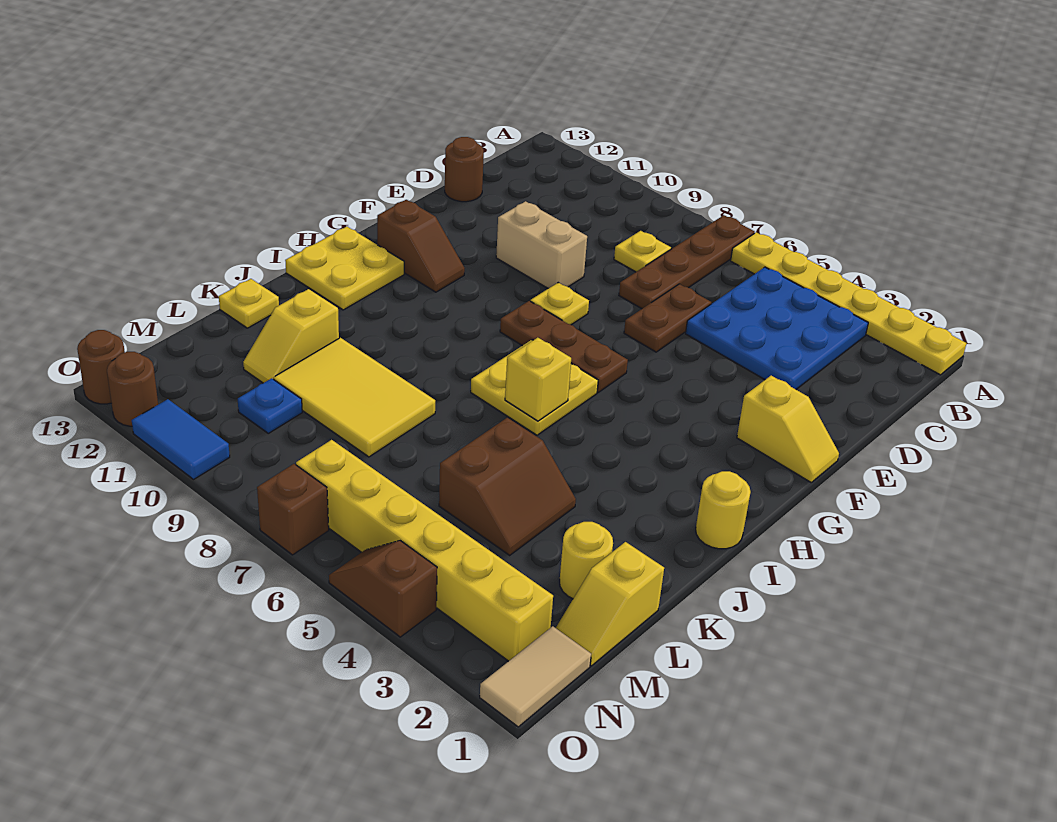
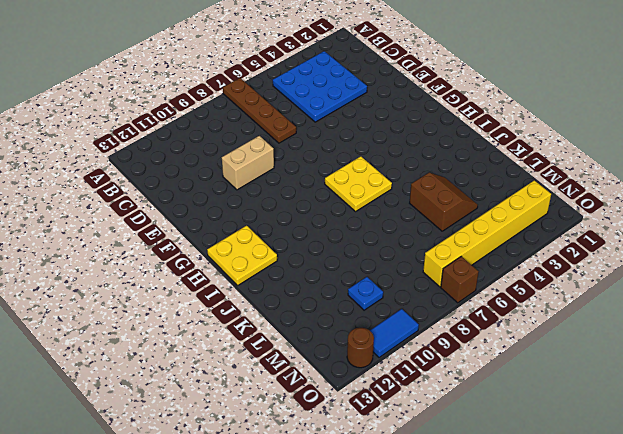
none -> yellow 1x6 plate [731,232,966,375]
none -> yellow 1x1 plate [614,231,671,272]
none -> brown 1x2 plate [624,284,711,352]

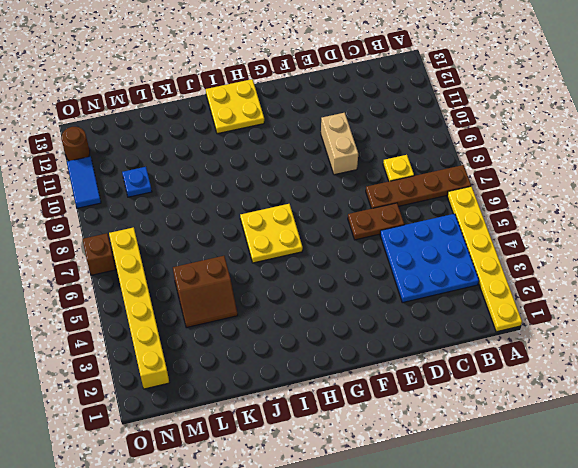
none -> brown 1x1 round brick [445,137,484,202]
none -> yellow 1x2 slope [737,376,839,482]
none -> yellow 1x1 plate [531,283,589,325]

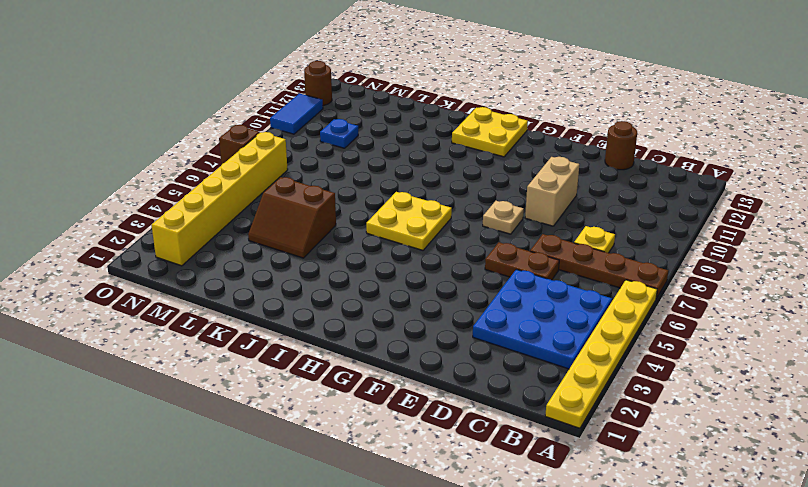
tan 1x1 plate [483,201,524,234] -> yellow 1x1 plate [531,283,589,325]
none -> yellow 1x2 slope [737,376,839,482]
none -> brown 1x3 plate [500,301,628,392]
none -> brown 1x2 slope [377,200,465,292]

